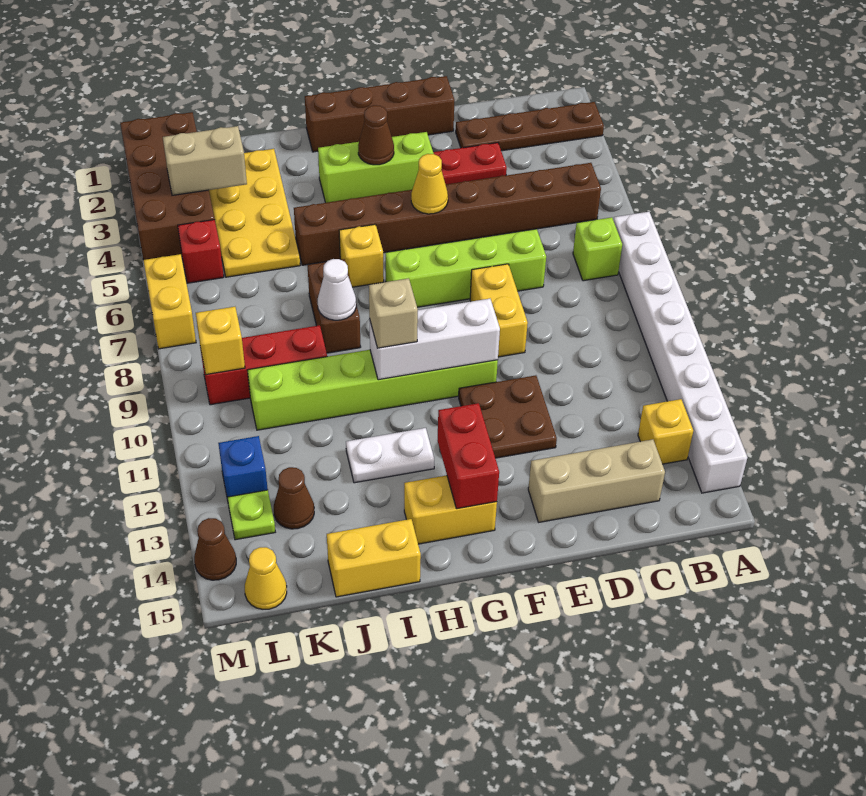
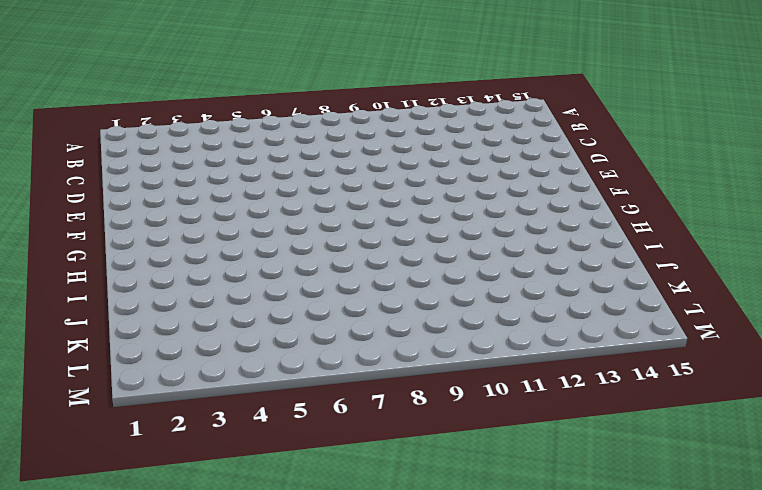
none -> brown 1x4 plate [456,102,604,151]
none -> white 1x8 brick [613,212,747,493]
none -> brown 1x8 brick [294,163,601,265]
none -> lime 1x1 brick [573,217,622,281]

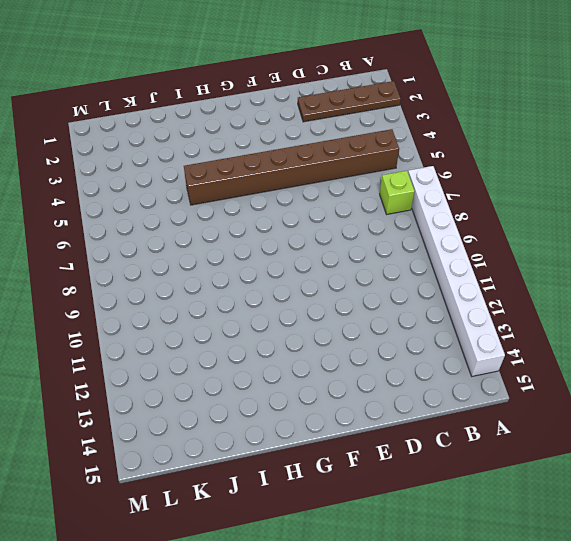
none -> yellow 1x1 brick [638,399,693,464]
none -> tan 1x3 brick [528,439,665,522]
none -> red 1x2 plate [433,143,507,185]
none -> lime 1x4 brick [386,229,546,307]

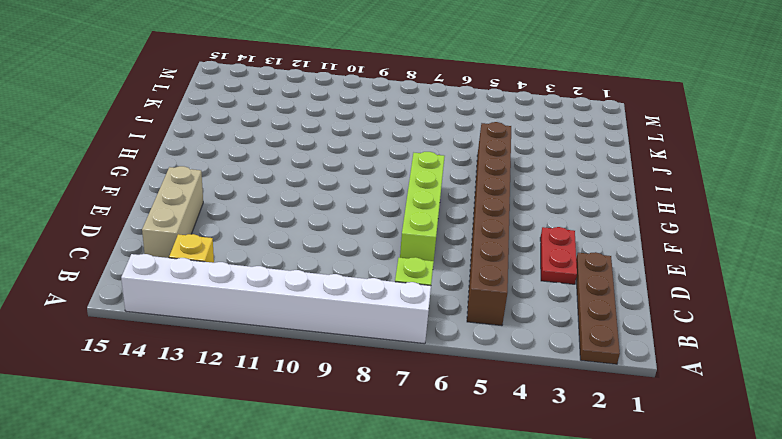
none -> brown 1x4 brick [305,76,455,152]
none -> yellow 1x2 brick [470,264,528,357]
none -> brown 2x2 plate [459,375,557,458]
none -> lime 1x3 brick [318,132,434,203]

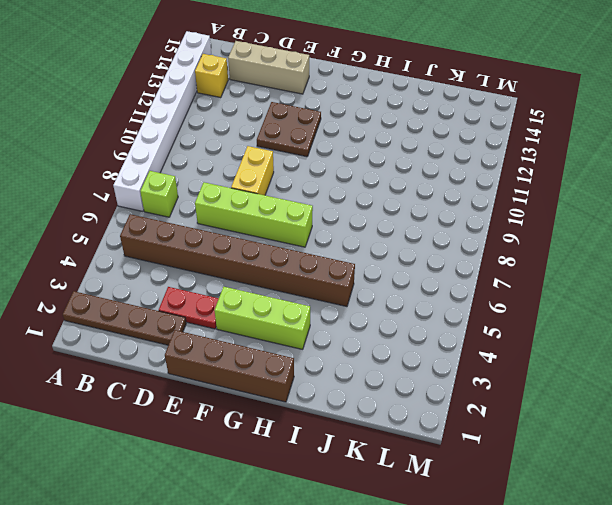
none -> lime 1x6 brick [247,350,498,430]
none -> yellow 1x2 brick [404,475,497,544]
none -> yellow 1x1 brick [339,224,384,287]
none -> white 1x2 plate [346,428,434,483]

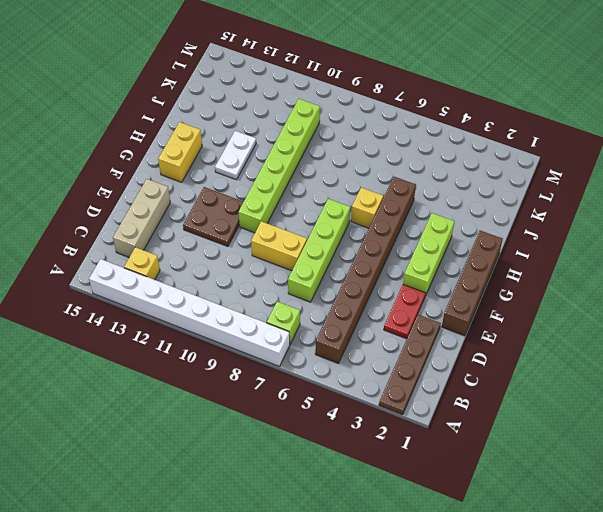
none -> brown 1x2 brick [308,259,361,353]
none -> yellow 1x2 brick [327,519,421,597]
none -> yellow 2x4 plate [209,149,300,277]
none -> red 1x3 brick [201,325,327,405]

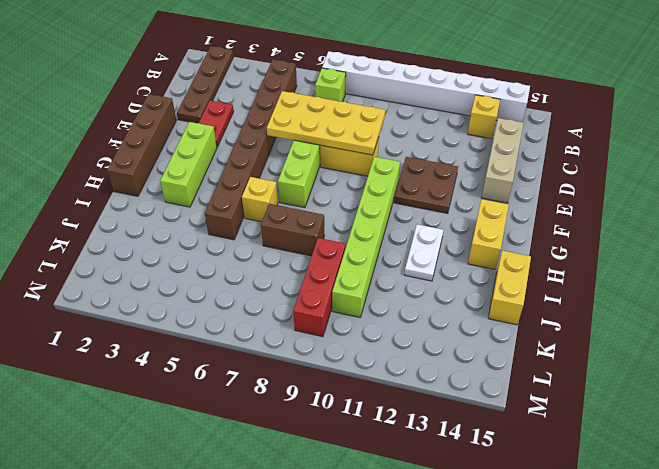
yellow 2x4 plate [267,91,385,155] -> yellow 2x4 plate moved to [209,149,300,277]
none -> brown 1x1 cone [274,467,314,529]
none -> brown 2x4 brick [120,112,215,260]
none -> red 1x1 brick [178,220,224,283]
none -> blue 1x1 brick [218,436,268,500]

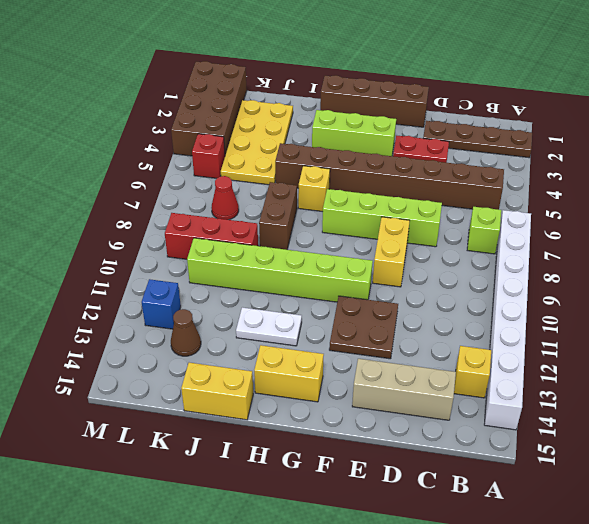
red 1x1 cone [211,176,239,220] -> none
none -> lime 1x1 plate [227,490,275,540]
none -> yellow 1x1 cone [245,547,287,609]
none -> yellow 1x2 brick [143,254,196,349]
none -> brown 1x1 cone [194,518,236,580]

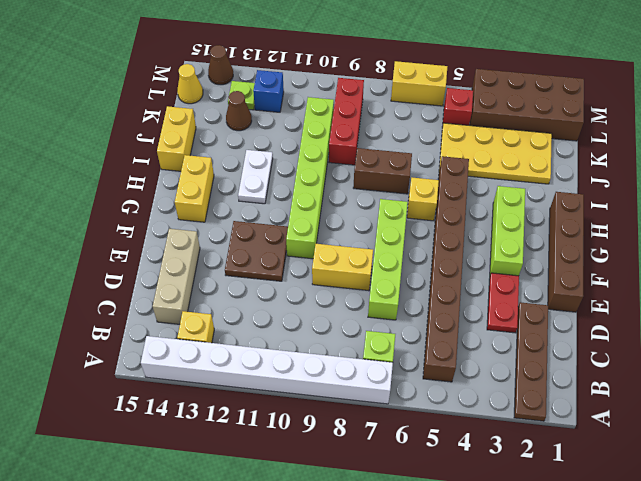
none -> yellow 1x1 cone [411,154,448,214]
none -> white 1x3 brick [369,299,500,380]
none -> brown 1x1 cone [358,105,394,165]
none -> red 1x2 brick [437,403,499,509]

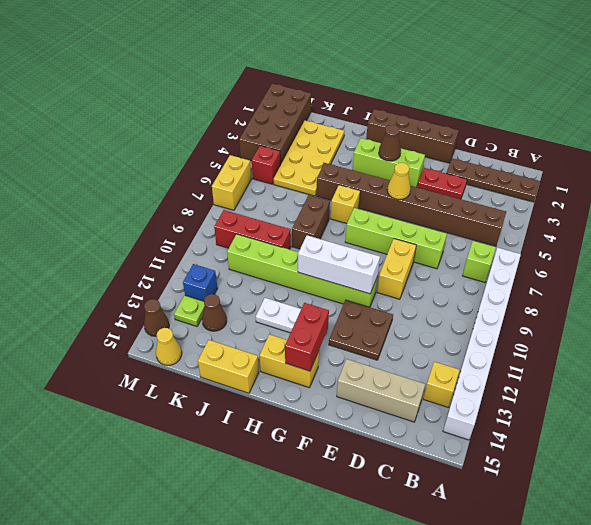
none -> white 1x1 cone [318,259,356,320]
none -> tan 1x2 brick [163,126,247,195]
none -> yellow 1x1 brick [196,307,245,375]
none -> tan 1x1 brick [369,278,418,348]

